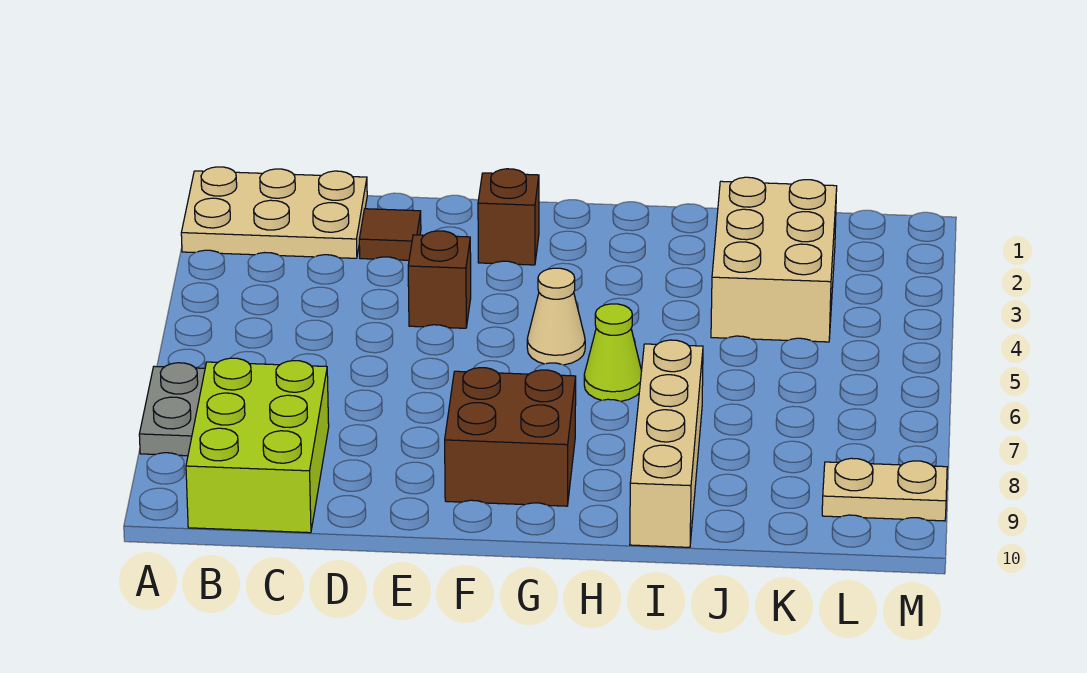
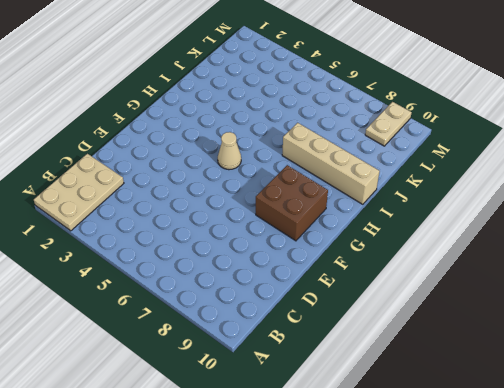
none -> grey 1x2 plate [139,363,205,456]
none -> lime 2x3 brick [186,358,329,533]
none -> brown 1x1 tile [359,209,421,260]

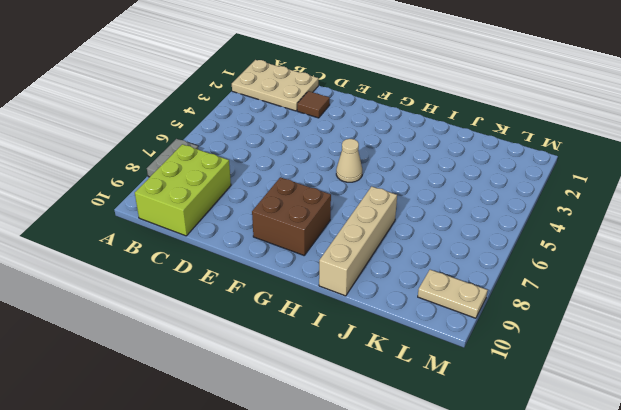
none -> brown 1x1 brick [408,231,471,328]
none -> brown 1x1 brick [478,169,539,265]
none -> lime 1x1 cone [584,304,642,401]

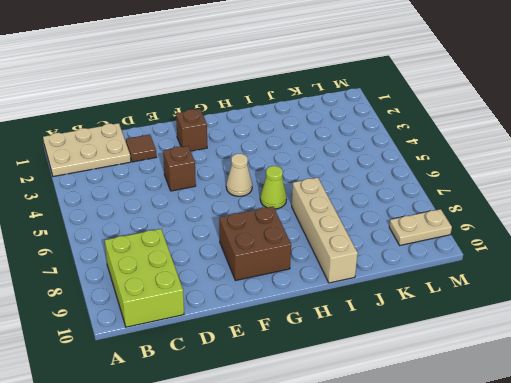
none -> grey 1x2 plate [139,363,205,456]
none -> tan 2x3 brick [711,177,837,342]

